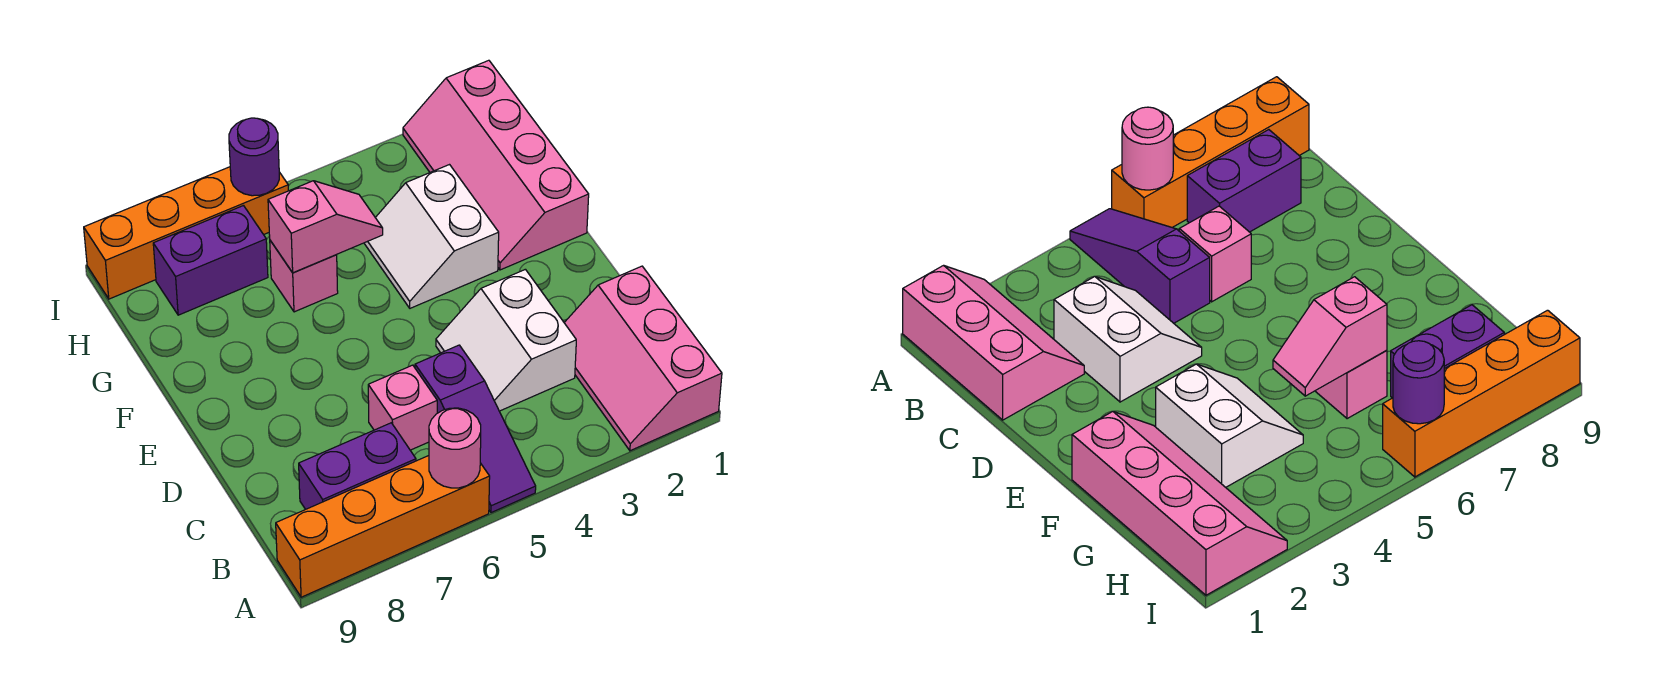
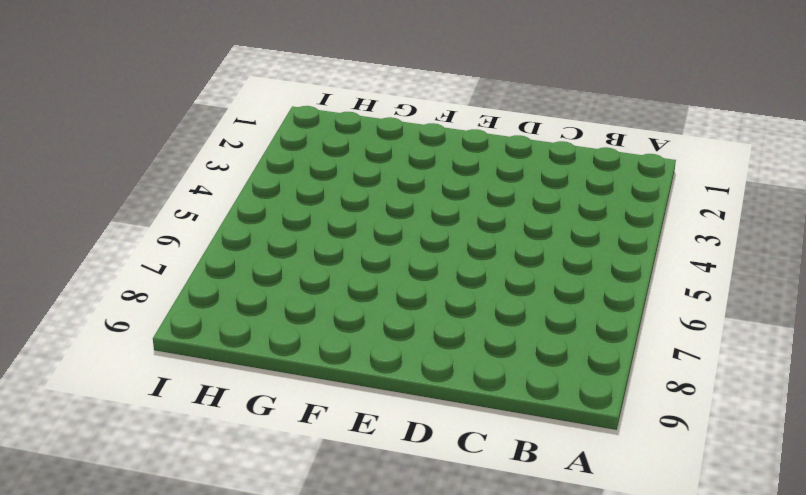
none -> pink 2x3 slope [564,266,722,451]
none -> purple 1x3 slope [415,345,536,513]
none -> orange 1x4 brick [276,456,490,597]

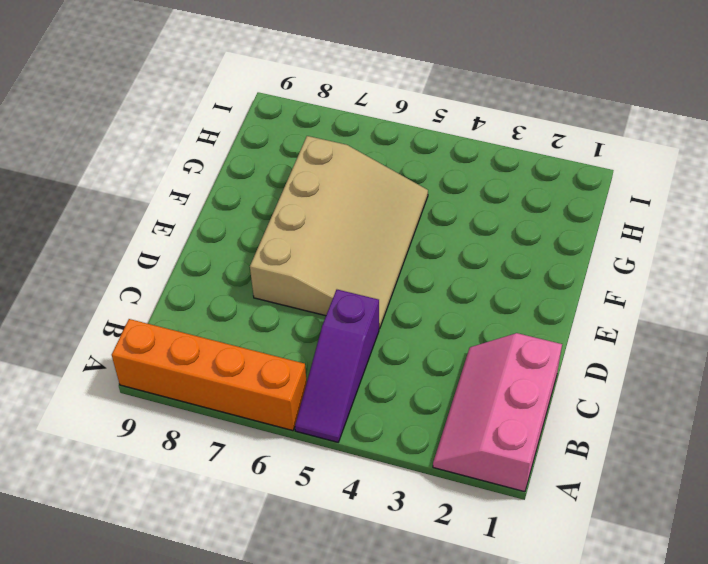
tan 3x4 slope [250,136,428,329] -> pink 1x1 brick [270,241,338,312]
none -> purple 1x2 brick [299,423,416,509]
none -> white 2x2 slope [436,269,576,411]
none -> pink 1x1 brick [368,365,437,450]

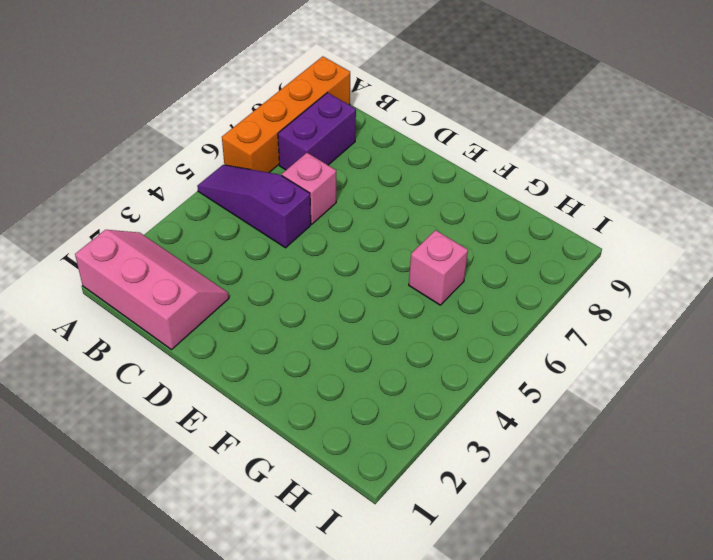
none -> white 2x2 slope [436,269,576,411]
none -> pink 2x4 slope [403,60,589,270]
none -> white 2x2 slope [364,165,499,308]

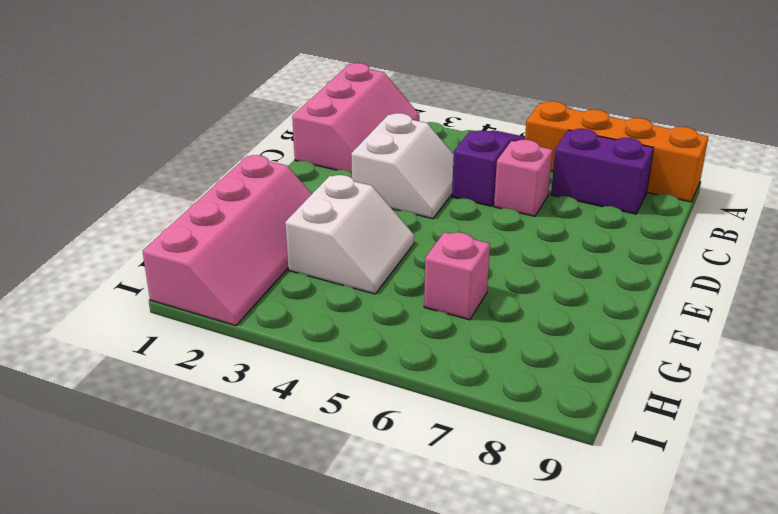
none -> purple 1x2 brick [153,206,268,315]
none -> orange 1x4 brick [84,167,288,299]
none -> pink 1x1 round brick [429,408,481,488]

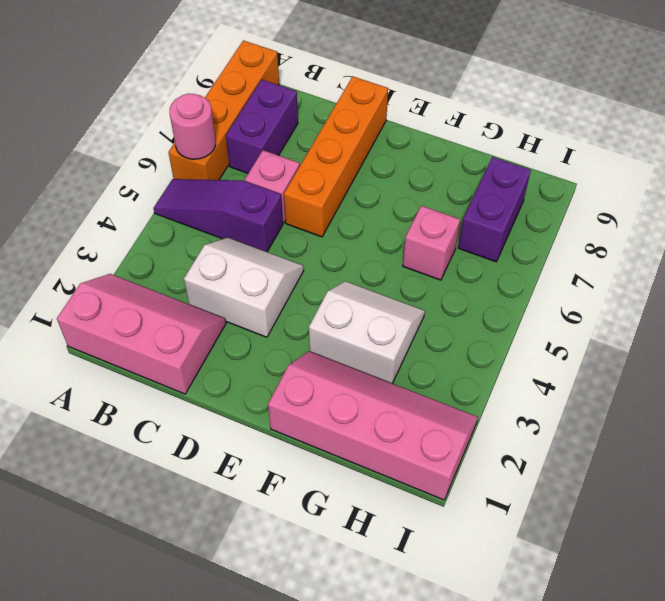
orange 1x4 brick [284,77,388,237] -> orange 1x4 brick moved to [84,167,288,299]
none -> pink 1x2 slope [268,181,383,273]
none -> purple 1x1 round brick [229,118,279,196]

